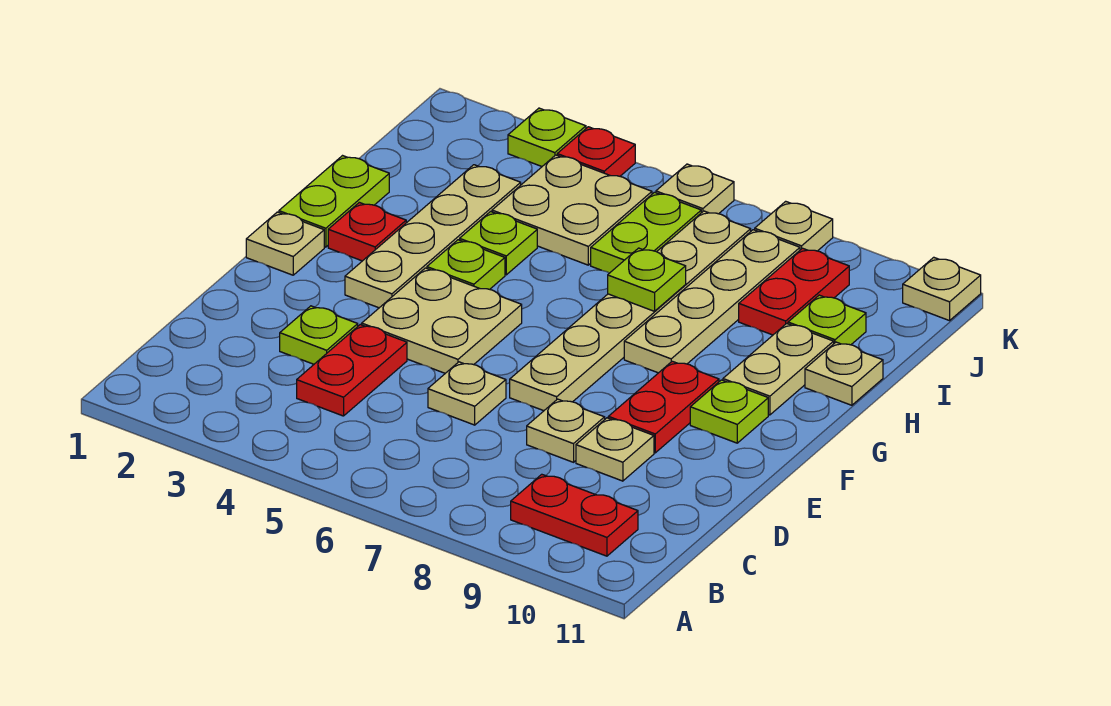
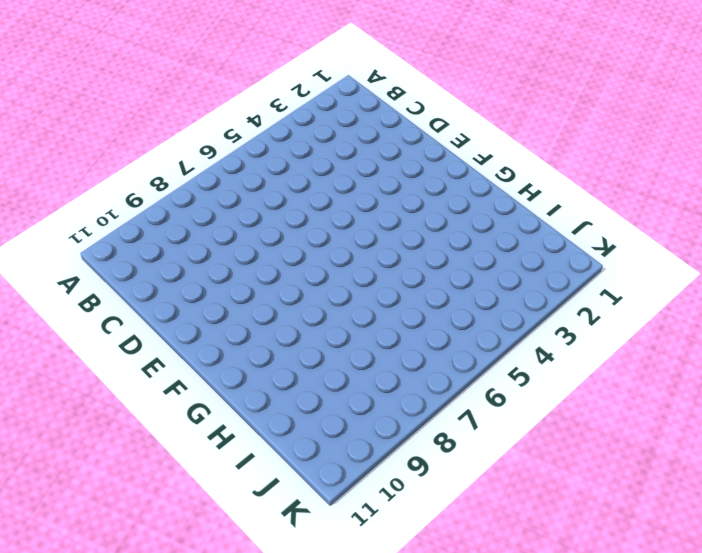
none -> red 1x2 plate [511,474,638,556]
none -> red 1x2 plate [297,325,407,416]
none -> lime 1x1 plate [280,306,358,364]

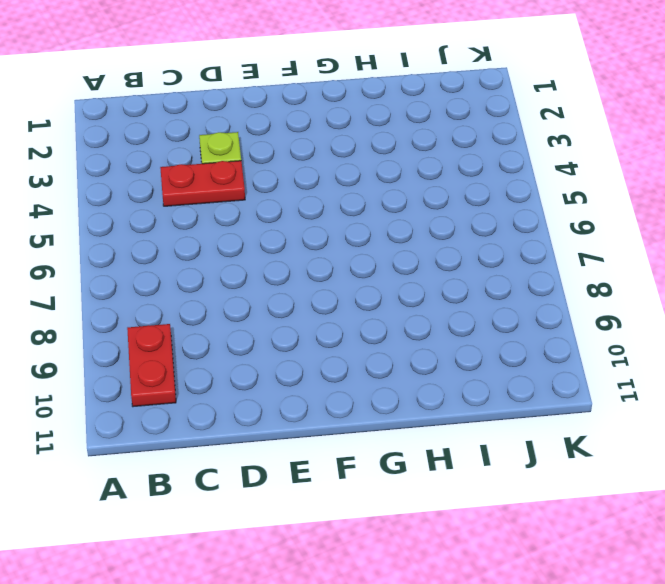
none -> tan 1x1 plate [428,362,506,425]
none -> tan 1x1 plate [527,399,605,462]
none -> tan 1x1 plate [576,418,654,481]

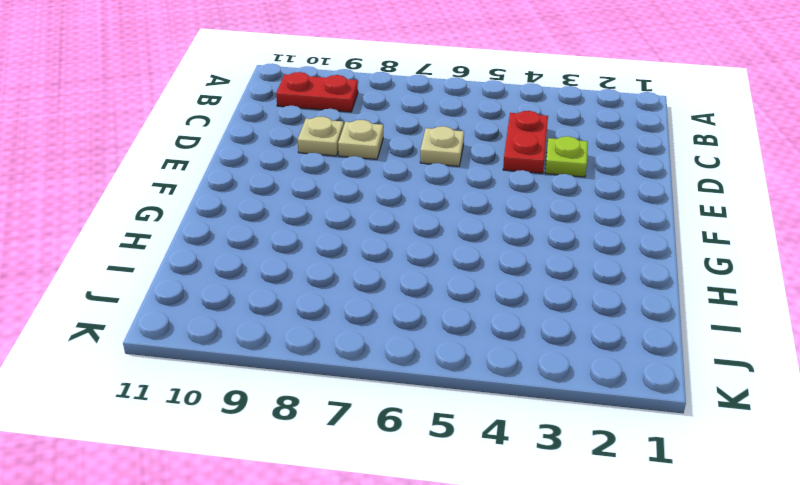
none -> tan 2x2 plate [362,268,522,373]
none -> tan 1x6 plate [510,211,751,411]
none -> red 1x2 plate [608,361,719,453]

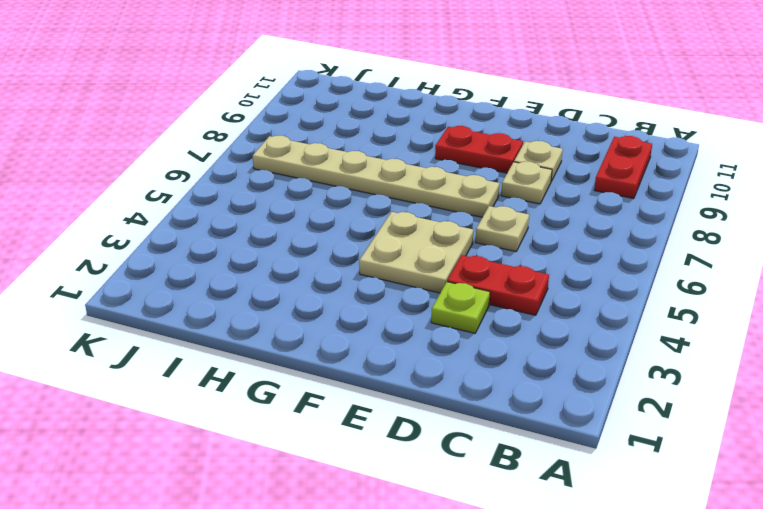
none -> tan 1x1 plate [246,212,324,275]
none -> tan 1x4 plate [345,165,521,308]
none -> lime 1x1 plate [690,380,768,443]

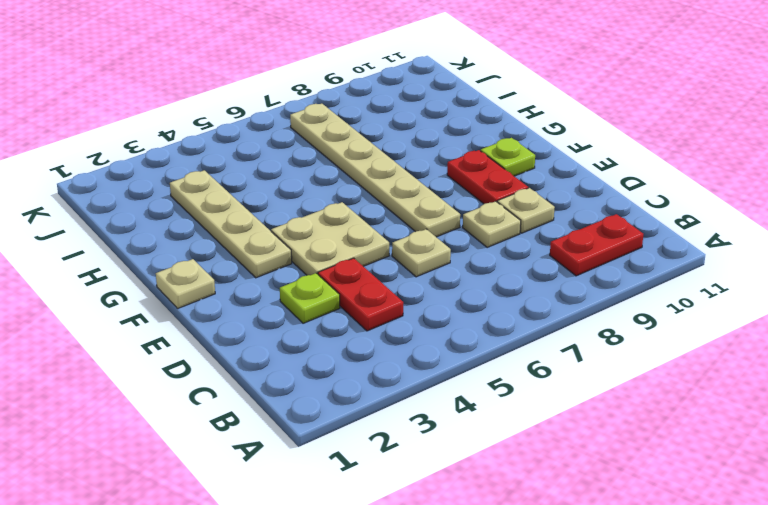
none -> lime 1x2 plate [279,156,389,247]
none -> red 1x1 plate [328,202,406,261]
none -> lime 1x1 plate [427,240,505,289]

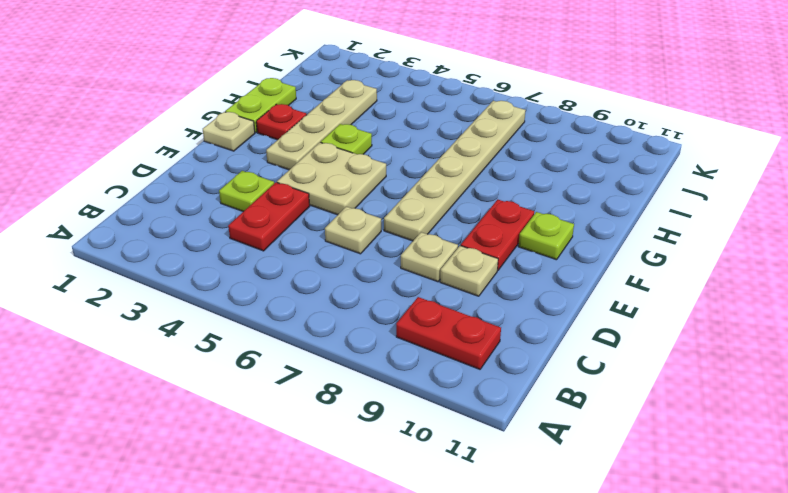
none -> tan 1x4 plate [624,230,800,373]
none -> tan 1x2 plate [723,323,834,415]
none -> lime 1x1 plate [460,212,537,275]

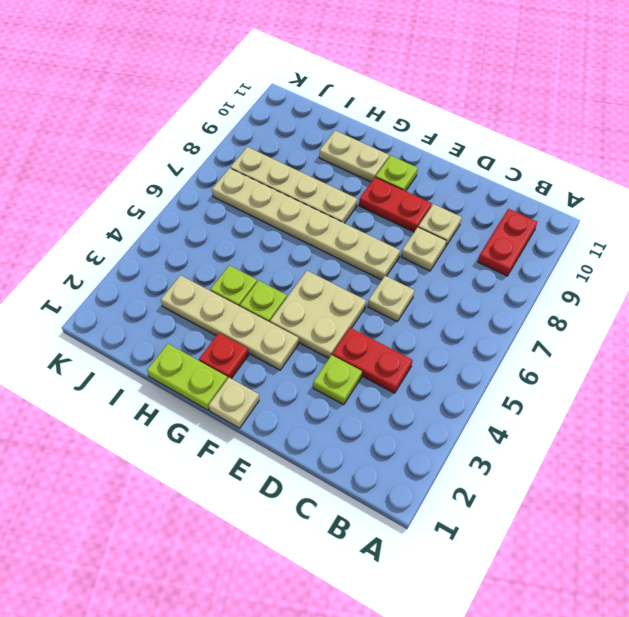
none -> tan 1x1 plate [805,342,883,405]
none -> tan 2x2 plate [492,155,652,265]
none -> lime 1x2 plate [591,192,701,273]

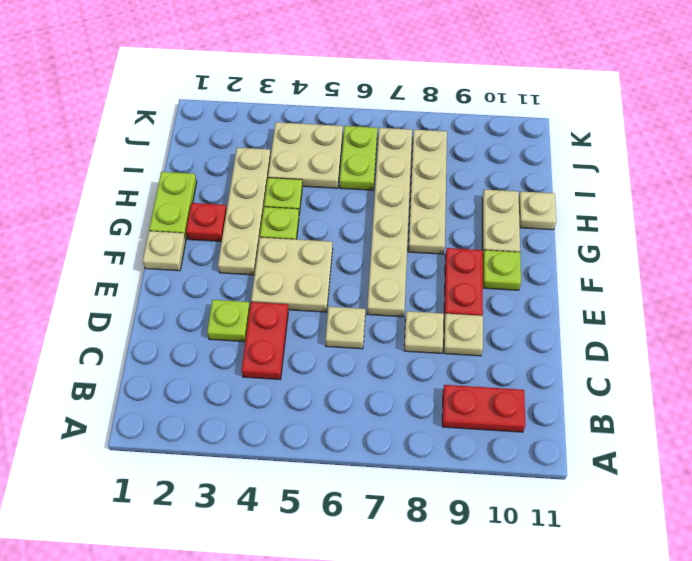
none -> red 1x2 plate [739,248,849,335]
none -> lime 1x1 plate [788,295,866,345]
none -> lime 1x1 plate [508,108,586,166]

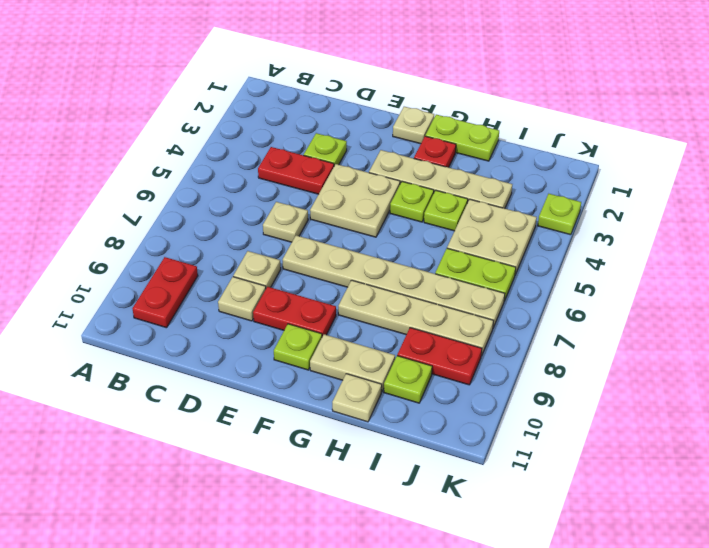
none -> red 1x1 plate [557,127,635,176]
none -> tan 1x1 plate [656,164,734,214]
none -> tan 1x1 plate [755,201,833,251]

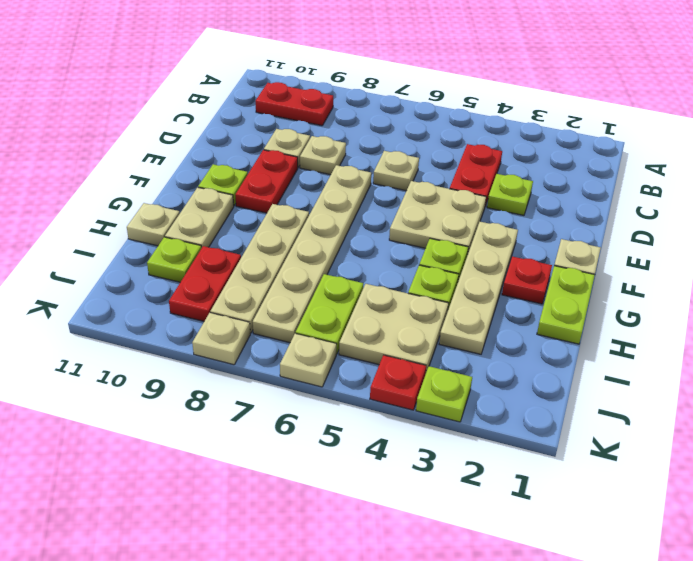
none -> tan 1x1 plate [903,257,981,321]
none -> lime 1x1 plate [608,248,686,311]

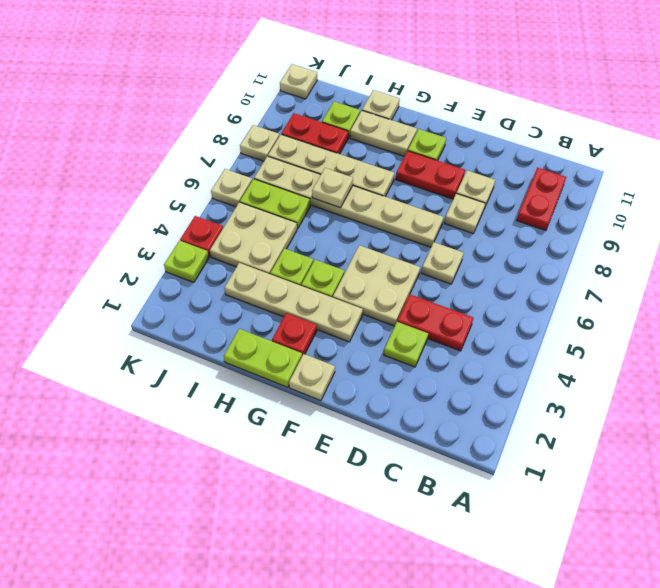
tan 1x1 plate [312,168,353,208] -> lime 1x1 plate [608,248,686,311]

